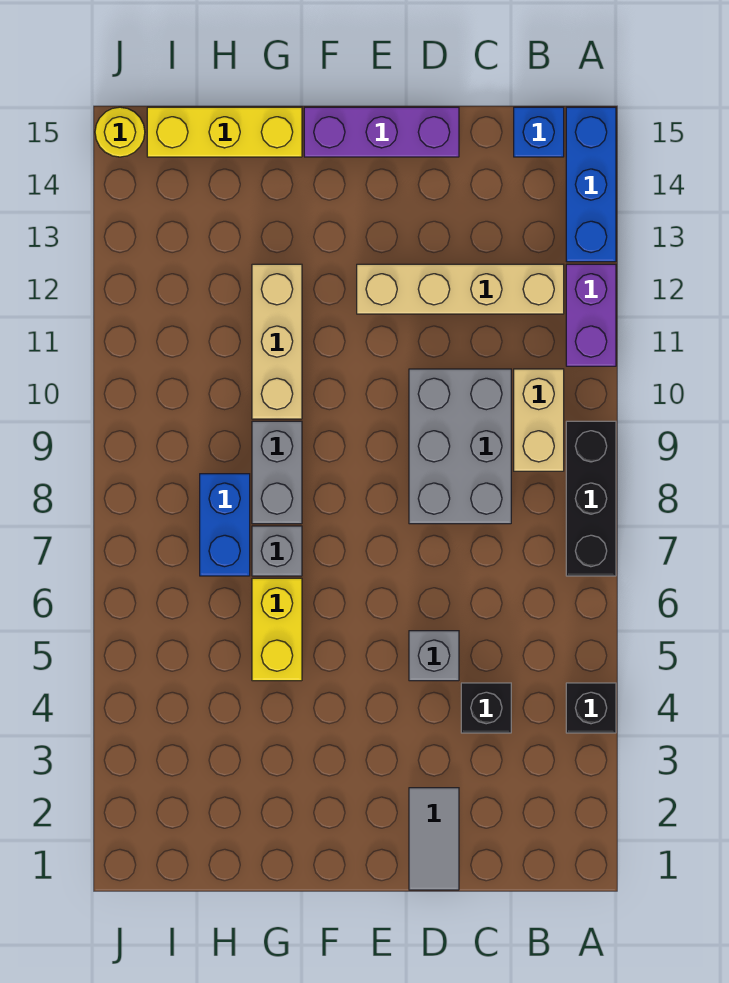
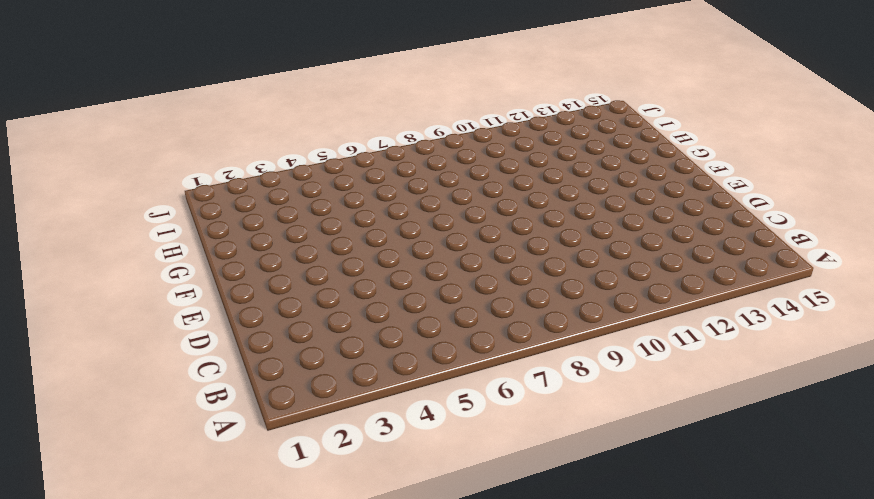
none -> black 1x1 brick [566,683,616,733]
none -> black 1x3 brick [566,421,616,576]
none -> purple 1x2 brick [566,264,616,366]

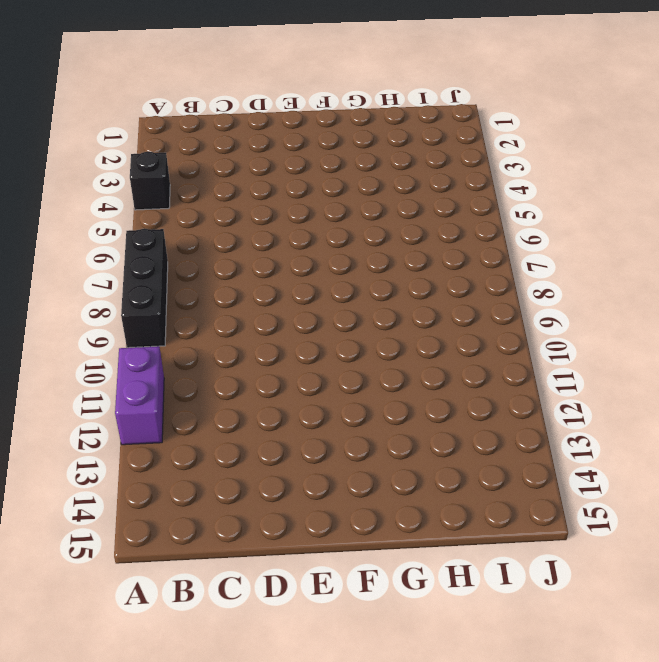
none -> blue 1x3 brick [566,107,616,262]
none -> tan 1x2 brick [514,369,564,471]
none -> tan 1x4 brick [357,264,564,314]

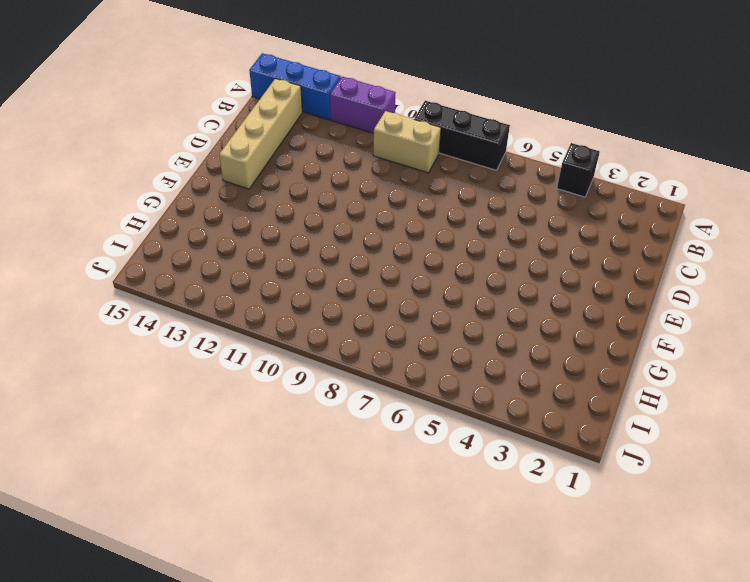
tan 1x4 brick [219,79,302,189] -> tan 1x4 brick moved to [357,264,564,314]
none -> blue 1x1 brick [514,107,564,157]
none -> black 1x1 brick [461,683,511,733]
none -> grey 2x3 brick [409,369,511,524]

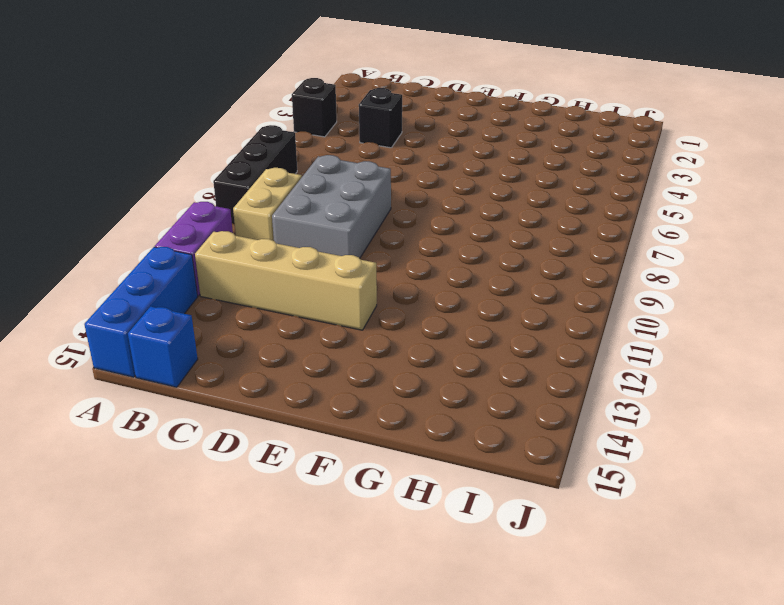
none -> grey 1x2 tile [409,788,459,890]
none -> grey 1x1 brick [409,631,459,681]
none -> purple 1x3 brick [304,107,459,157]

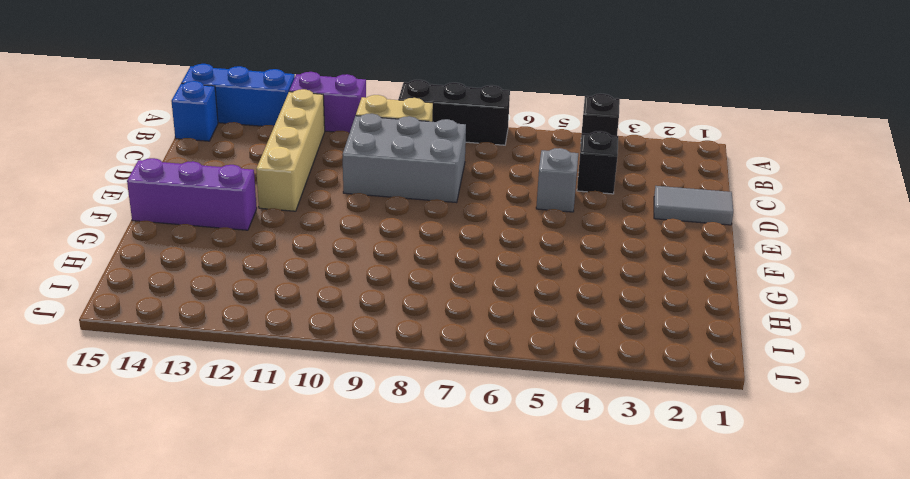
purple 1x3 brick [127,158,257,230] -> purple 1x3 brick turned to [304,107,459,157]
none -> yellow 1x2 brick [252,578,302,681]
none -> grey 1x1 brick [252,526,302,576]
none -> grey 1x2 brick [252,421,302,524]

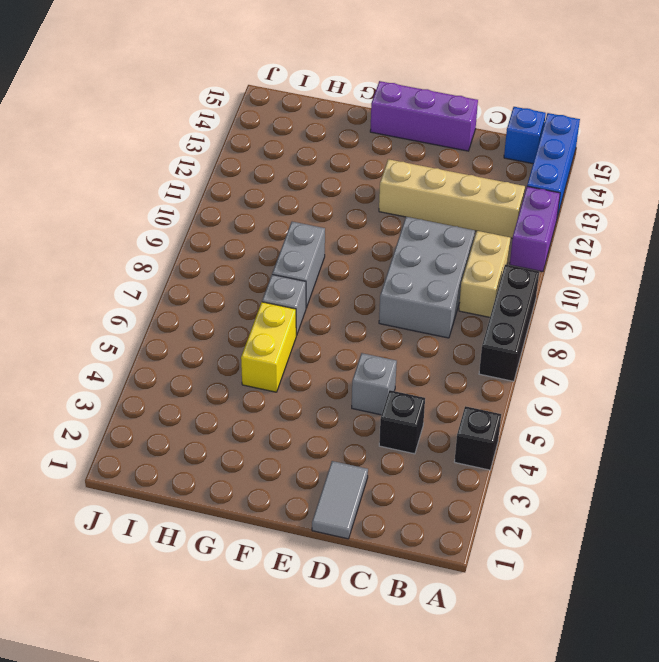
none -> tan 1x3 brick [252,264,302,419]
none -> yellow 1x3 brick [147,107,302,157]
none -> blue 1x2 brick [200,474,250,576]

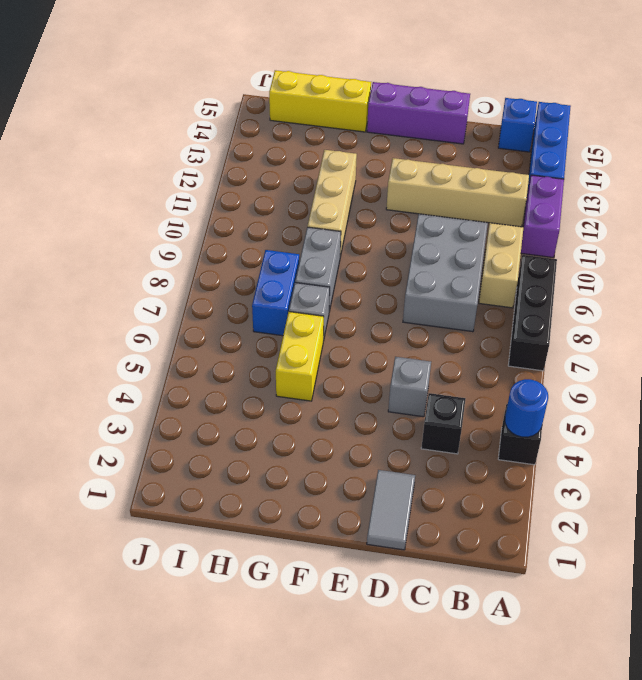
blue 1x1 round brick [505,379,548,437] -> none
none -> yellow 1x1 round brick [95,107,145,157]

